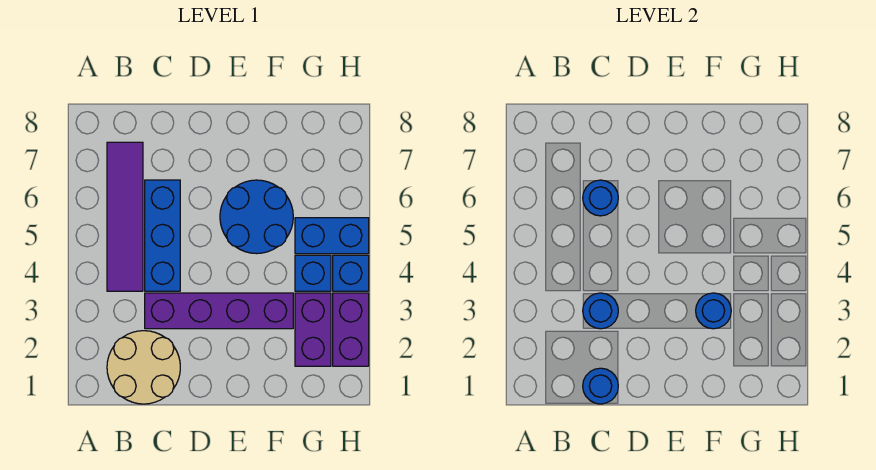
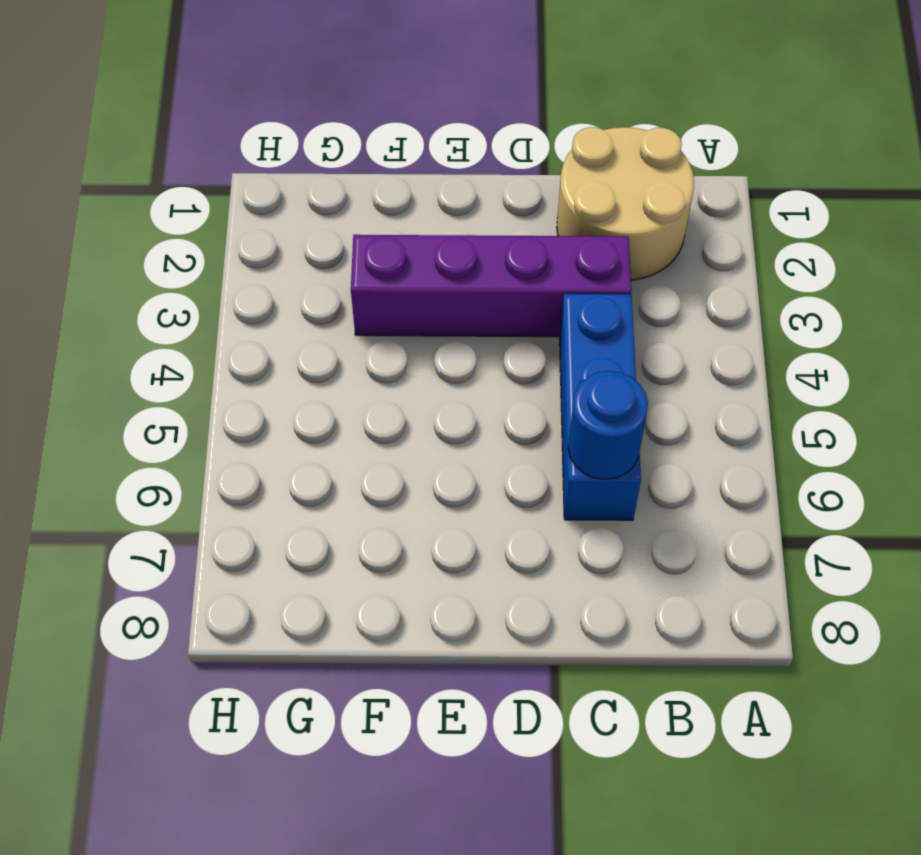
none -> purple 1x4 tile [107,142,143,291]
none -> blue 2x2 round brick [220,180,293,254]
none -> purple 1x2 brick [295,293,331,366]

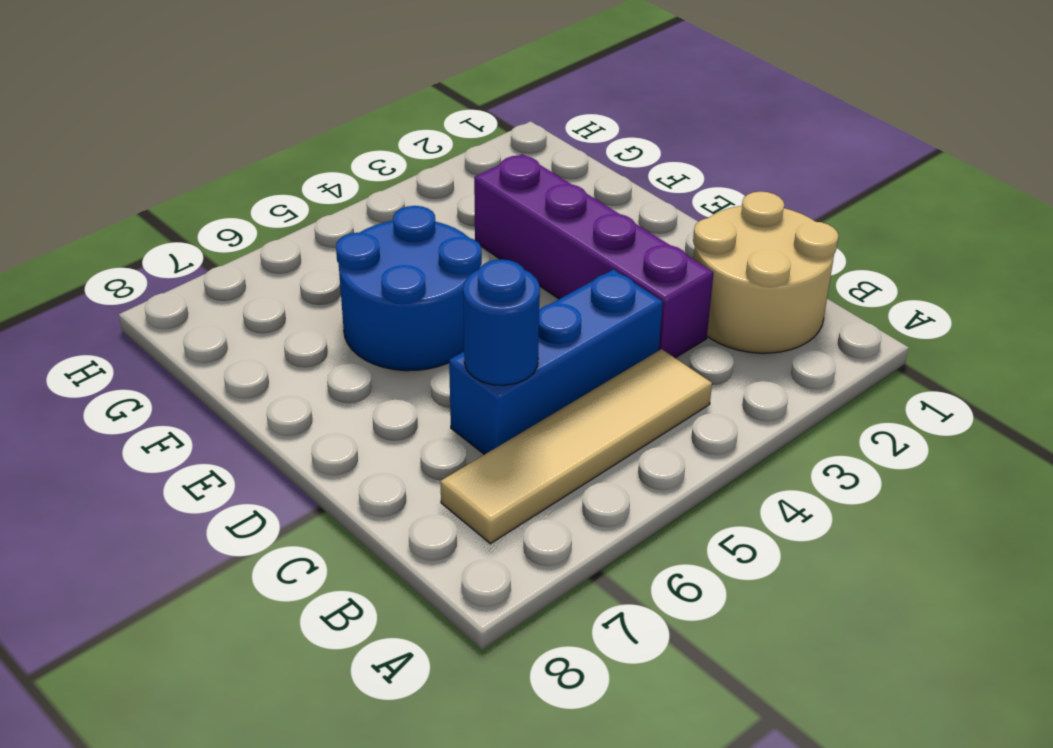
tan 1x4 tile [440,349,712,544] -> purple 1x4 tile [107,142,143,291]
none -> purple 1x2 brick [295,293,331,366]
none -> blue 1x1 brick [295,255,331,291]
none -> blue 1x2 brick [295,218,369,254]

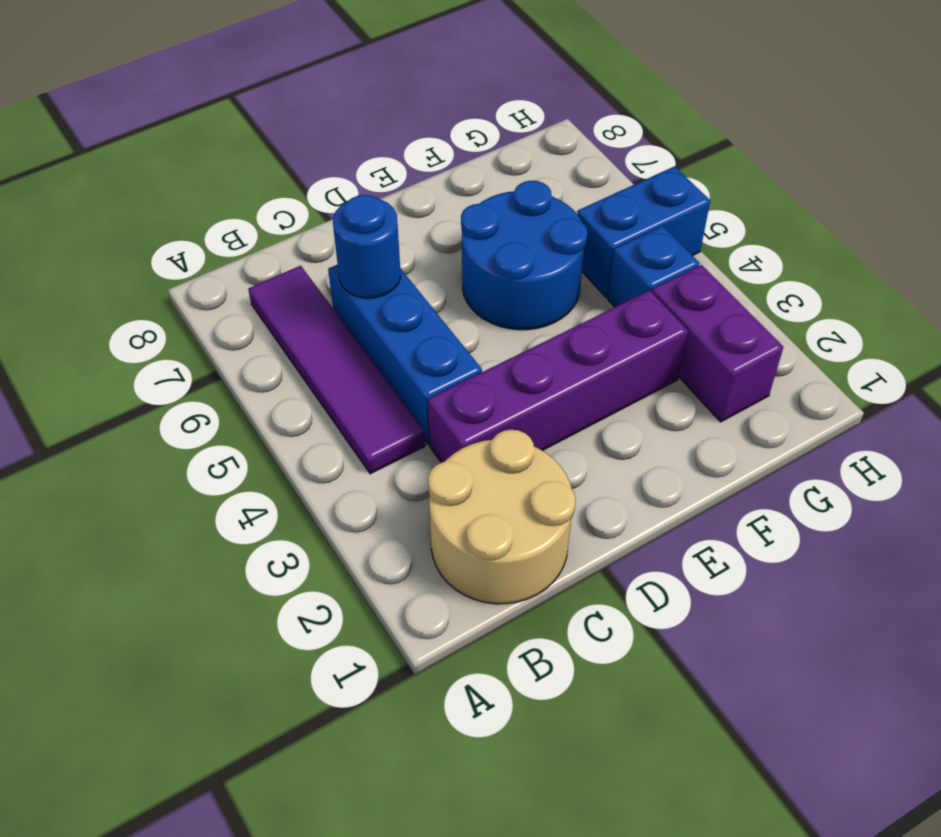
none -> purple 1x2 brick [333,293,369,366]
none -> blue 1x1 brick [333,255,369,291]
none -> blue 1x1 round brick [583,368,618,404]

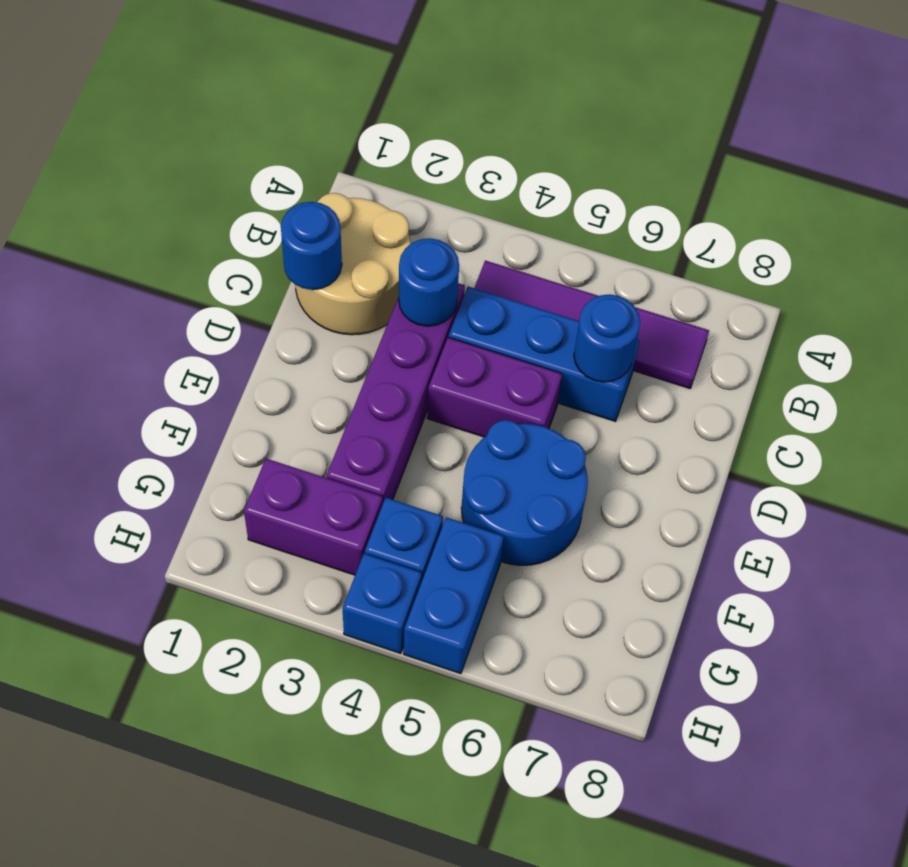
purple 1x2 brick [427,337,562,437] -> purple 1x2 brick moved to [333,293,369,366]
none -> blue 1x1 round brick [696,293,731,329]

